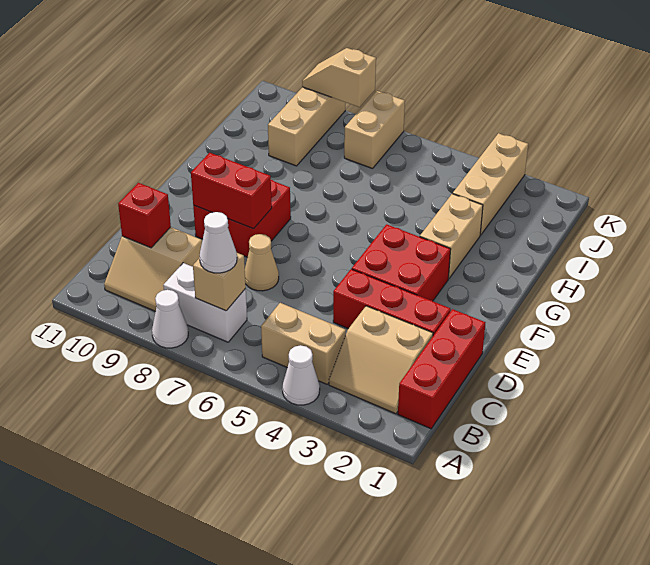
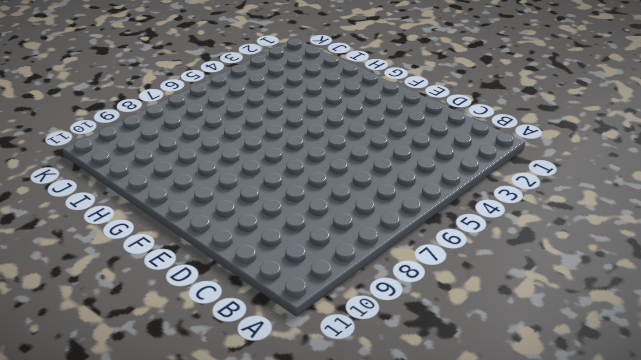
none -> white 1x1 cone [282,345,320,405]
none -> white 1x1 cone [152,290,188,348]
none -> red 1x3 brick [398,309,485,429]

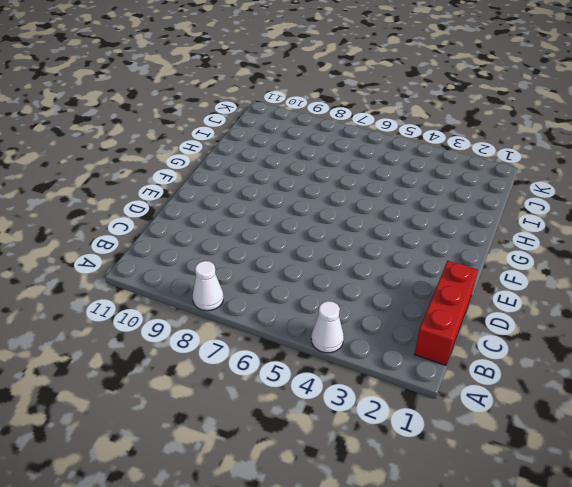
none -> tan 2x2 slope [329,306,433,414]
none -> tan 1x2 brick [261,303,346,384]
none -> white 1x2 brick [163,263,247,342]

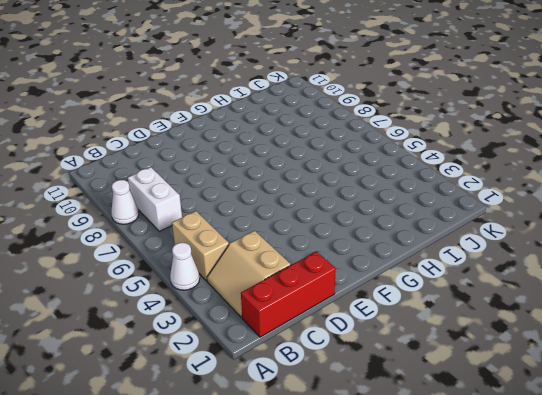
none -> tan 2x2 slope [104,227,202,311]
none -> red 1x3 brick [333,269,451,336]
none -> tan 1x1 cone [245,234,279,291]

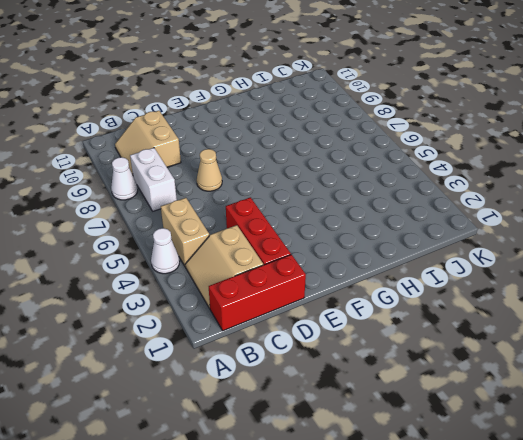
none -> red 2x2 brick [352,224,451,301]
none -> red 2x2 brick [193,180,291,257]
none -> tan 1x2 brick [420,194,483,279]

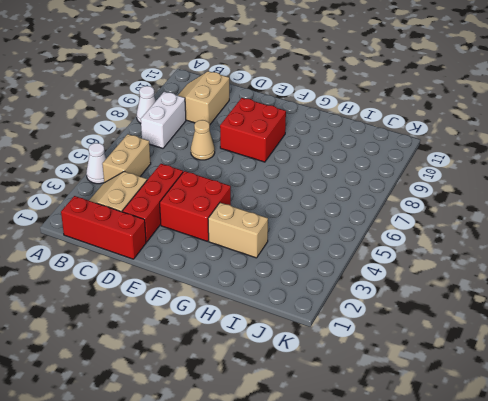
none -> tan 1x3 brick [453,133,528,235]
none -> tan 1x3 brick [268,87,345,166]
none -> tan 1x2 brick [344,91,405,169]

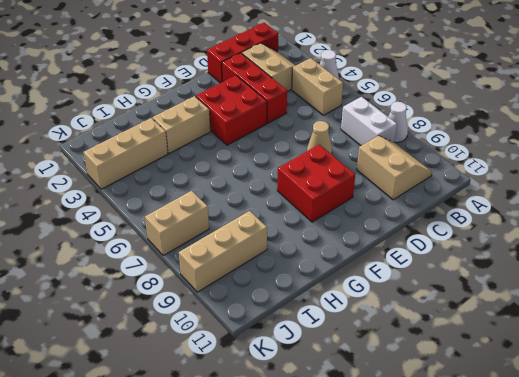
none -> tan 1x1 brick [193,253,246,311]
none -> red 1x1 brick [118,183,171,248]
none -> red 1x2 brick [191,153,272,229]

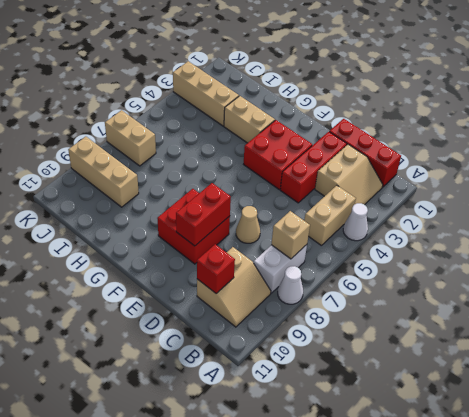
none -> tan 1x2 slope [302,48,376,107]
none -> white 1x1 cone [200,212,237,273]

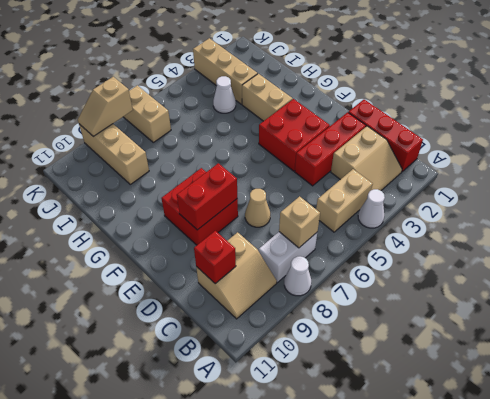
white 1x1 cone [213,76,236,113] -> white 1x1 cone moved to [200,212,237,273]

